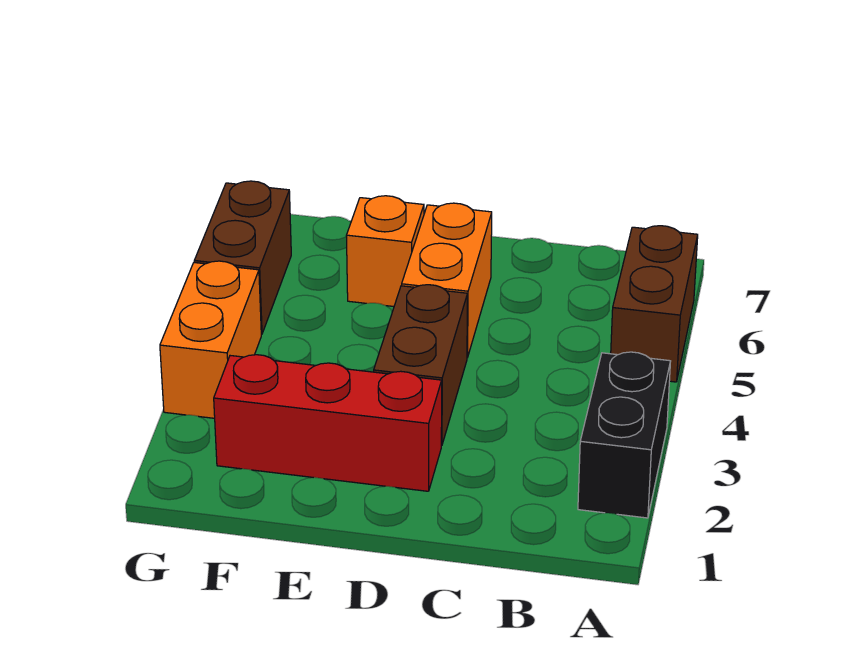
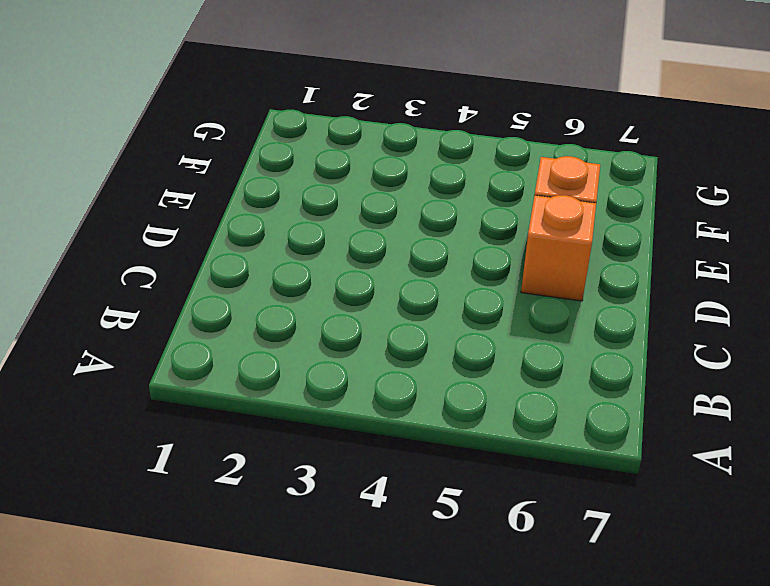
orange 1x1 brick [521,195,596,301] -> orange 1x2 brick [402,203,492,358]
none -> black 1x2 brick [578,352,671,518]
none -> brown 1x2 brick [611,226,698,382]

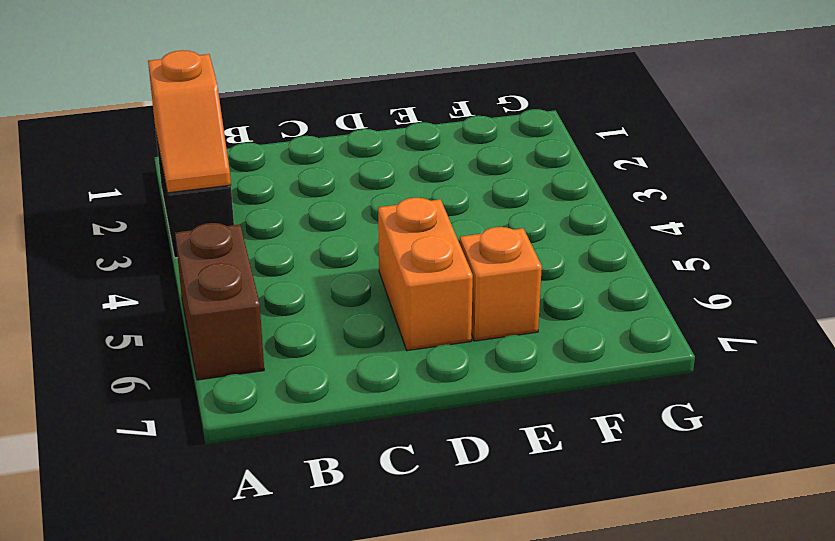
orange 1x2 slope [148,50,231,193] -> none
none -> red 1x3 brick [214,355,442,491]
none -> brown 1x2 brick [374,285,468,445]

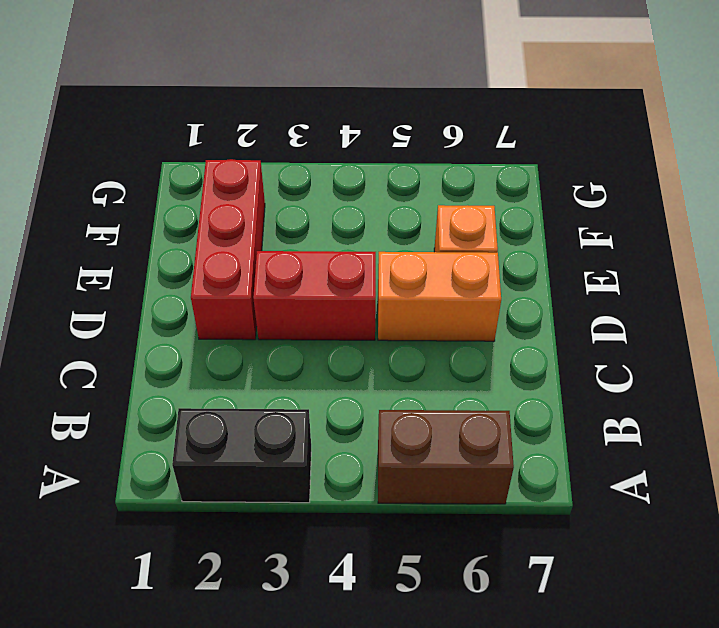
red 1x2 brick [253,251,376,340] -> brown 1x2 brick [374,285,468,445]
none -> orange 1x2 brick [160,261,261,418]
none -> brown 1x2 brick [194,181,291,334]

